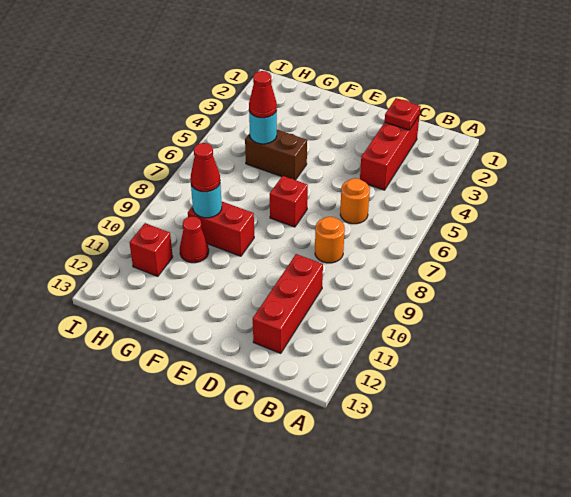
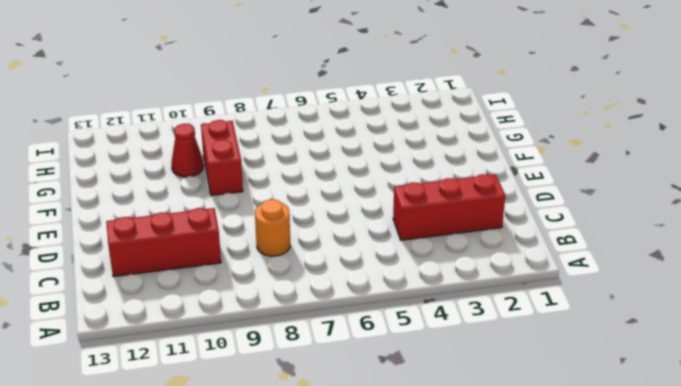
none -> orange 1x1 round brick [340,178,370,224]
none -> red 1x1 brick [270,176,308,227]
none -> brown 1x2 brick [245,130,307,180]

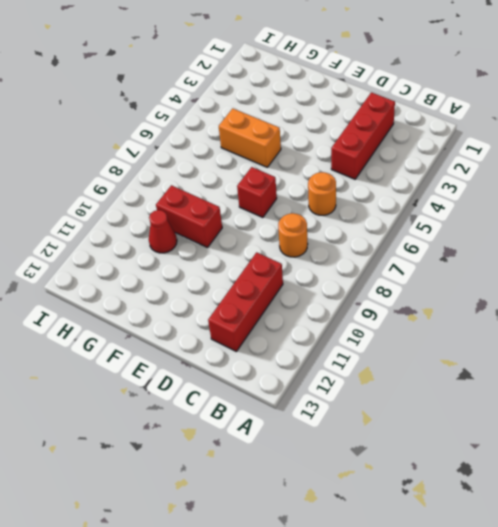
orange 1x2 brick [219,108,281,167] -> brown 1x2 brick [245,130,307,180]
none -> red 1x1 brick [129,223,173,276]
none -> red 1x1 plate [385,98,421,130]
none -> cyan 1x1 round brick [249,111,277,144]

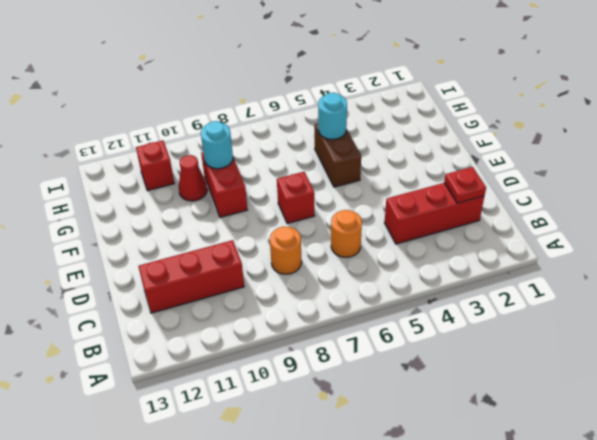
none -> red 1x1 cone [249,71,277,118]
none -> red 1x1 cone [190,143,220,192]

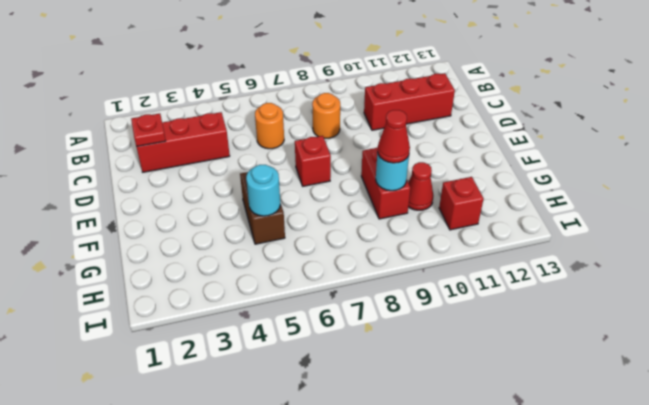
none -> red 1x1 cone [249,71,277,118]

